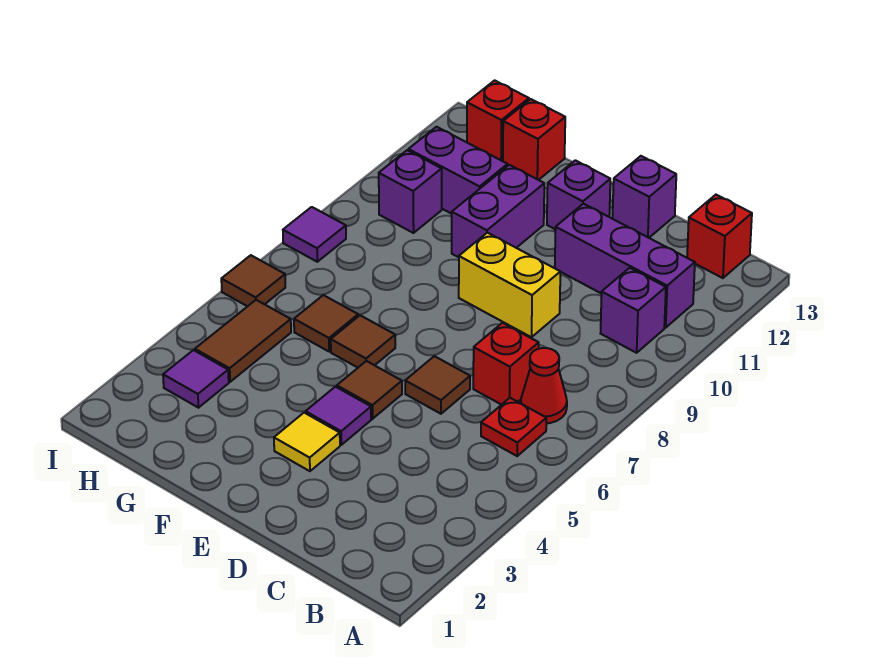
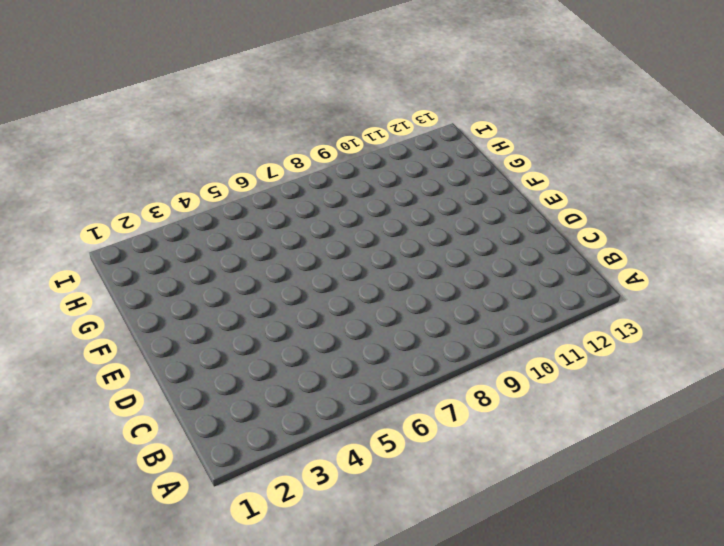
none -> red 1x1 plate [481,398,546,456]
none -> red 1x1 cone [521,348,567,423]
none -> purple 1x1 brick [601,268,666,353]

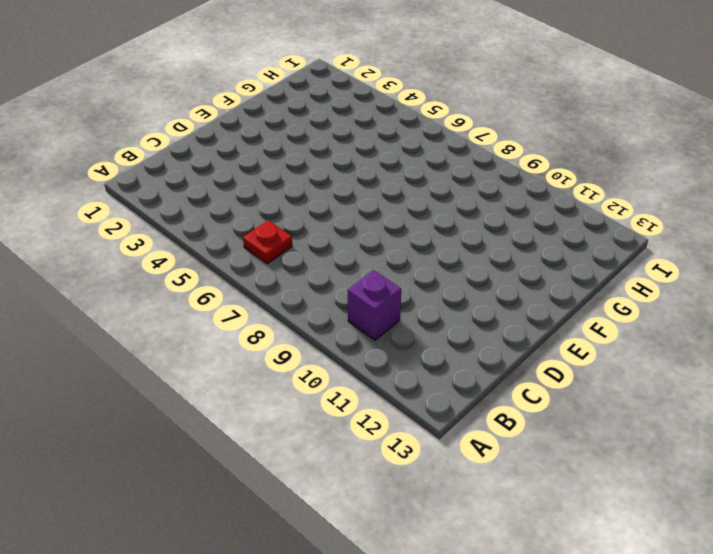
none -> red 1x1 cone [521,348,567,423]
none -> purple 1x3 brick [555,204,695,328]
none -> red 1x1 brick [687,195,752,278]

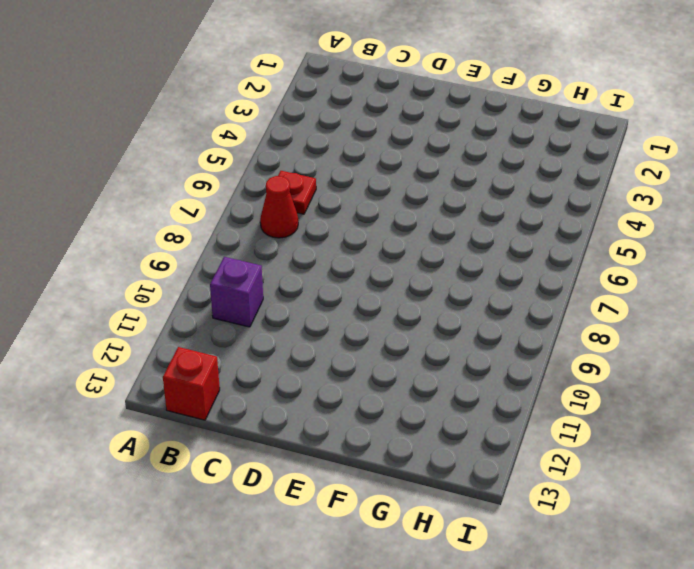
none -> purple 1x3 brick [555,204,695,328]
none -> red 1x1 brick [473,323,539,405]
none -> brown 1x1 tile [405,356,470,414]

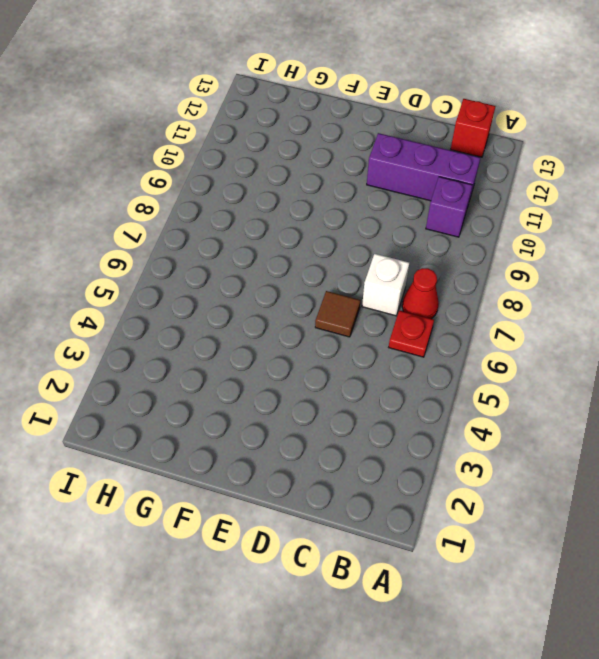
white 1x1 brick [362,254,409,316] -> red 1x1 brick [473,323,539,405]
none -> yellow 1x2 brick [459,233,560,337]
none -> purple 1x1 brick [613,156,676,238]
none -> yellow 1x1 tile [274,413,340,471]

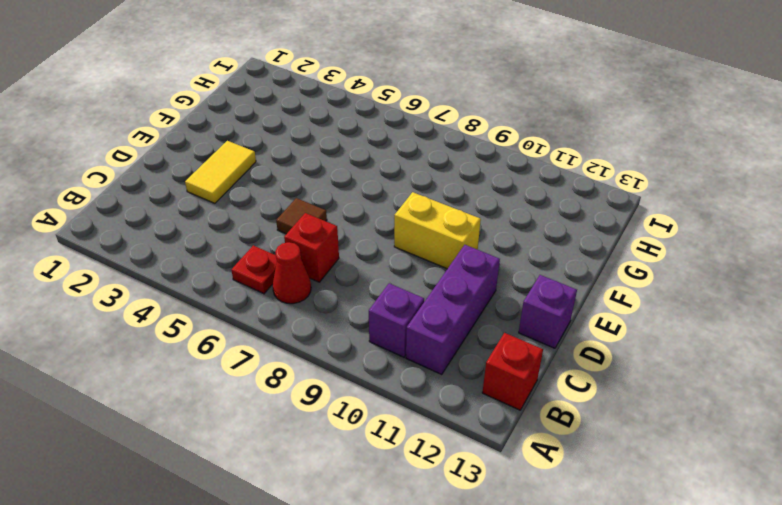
yellow 1x2 tile [185,141,256,203] -> yellow 1x1 tile [274,413,340,471]
yellow 1x2 brick [394,192,481,269] -> yellow 1x2 brick turned to [459,233,560,337]
none -> purple 1x1 tile [306,387,371,445]
none -> brown 1x1 tile [337,361,402,419]
none -> purple 1x1 brick [547,160,610,230]

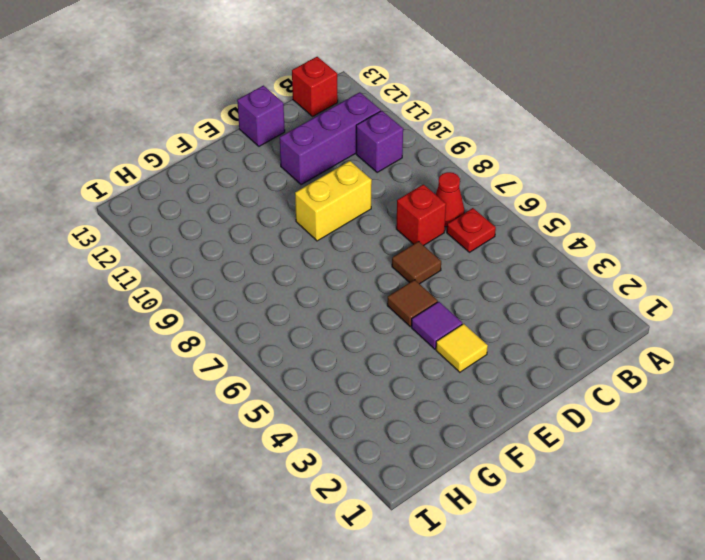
none -> purple 1x1 brick [547,160,610,230]
none -> brown 1x1 tile [331,315,395,368]
none -> purple 1x2 brick [452,165,544,257]

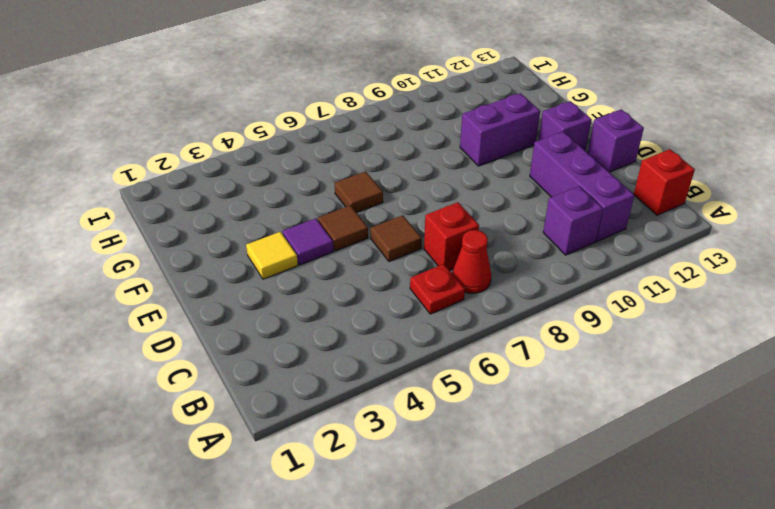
none -> yellow 1x2 brick [459,233,560,337]
none -> brown 1x1 tile [294,295,358,351]
none -> purple 1x2 brick [408,127,508,214]

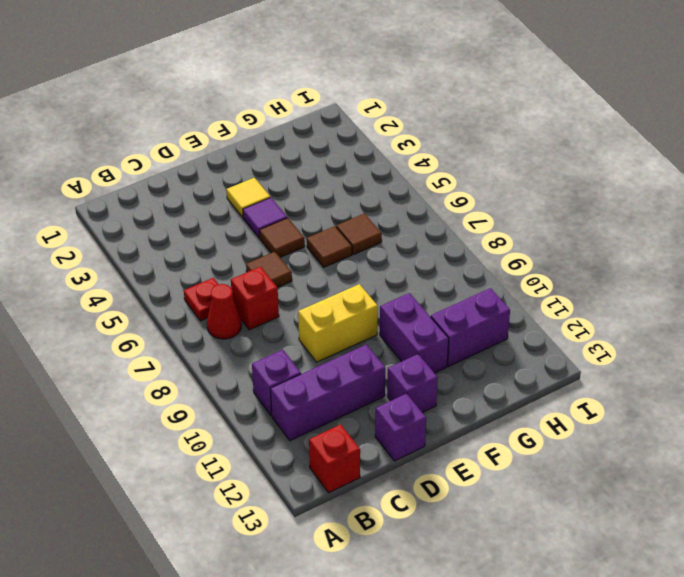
none -> red 1x1 brick [503,99,565,180]
none -> purple 1x1 tile [163,350,229,408]
none -> brown 1x2 tile [195,300,291,382]

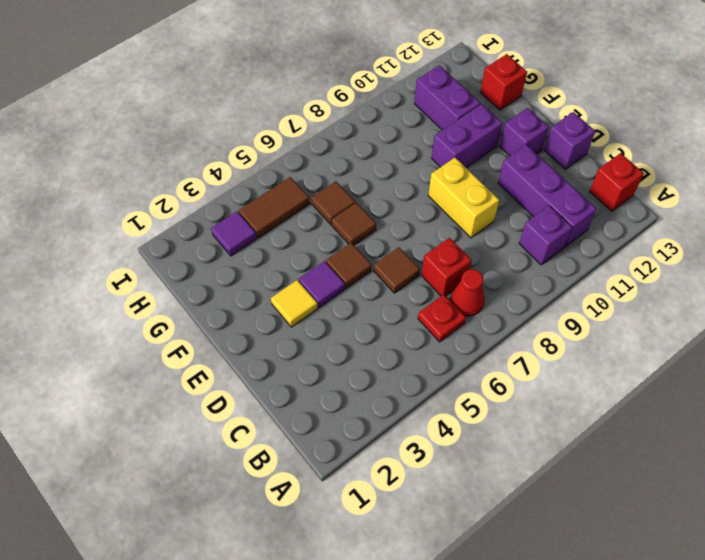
none -> purple 1x1 brick [379,150,442,233]
none -> red 1x1 brick [467,80,529,161]
none -> brown 1x1 tile [221,255,285,306]

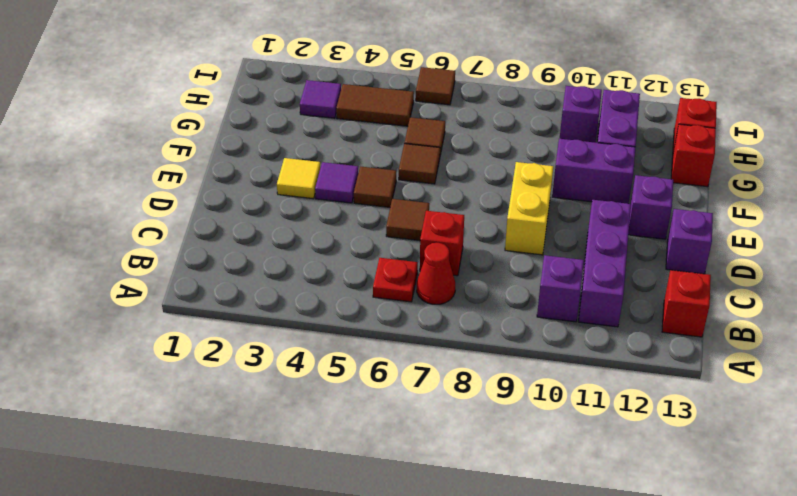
none -> purple 1x1 tile [283,207,346,262]

